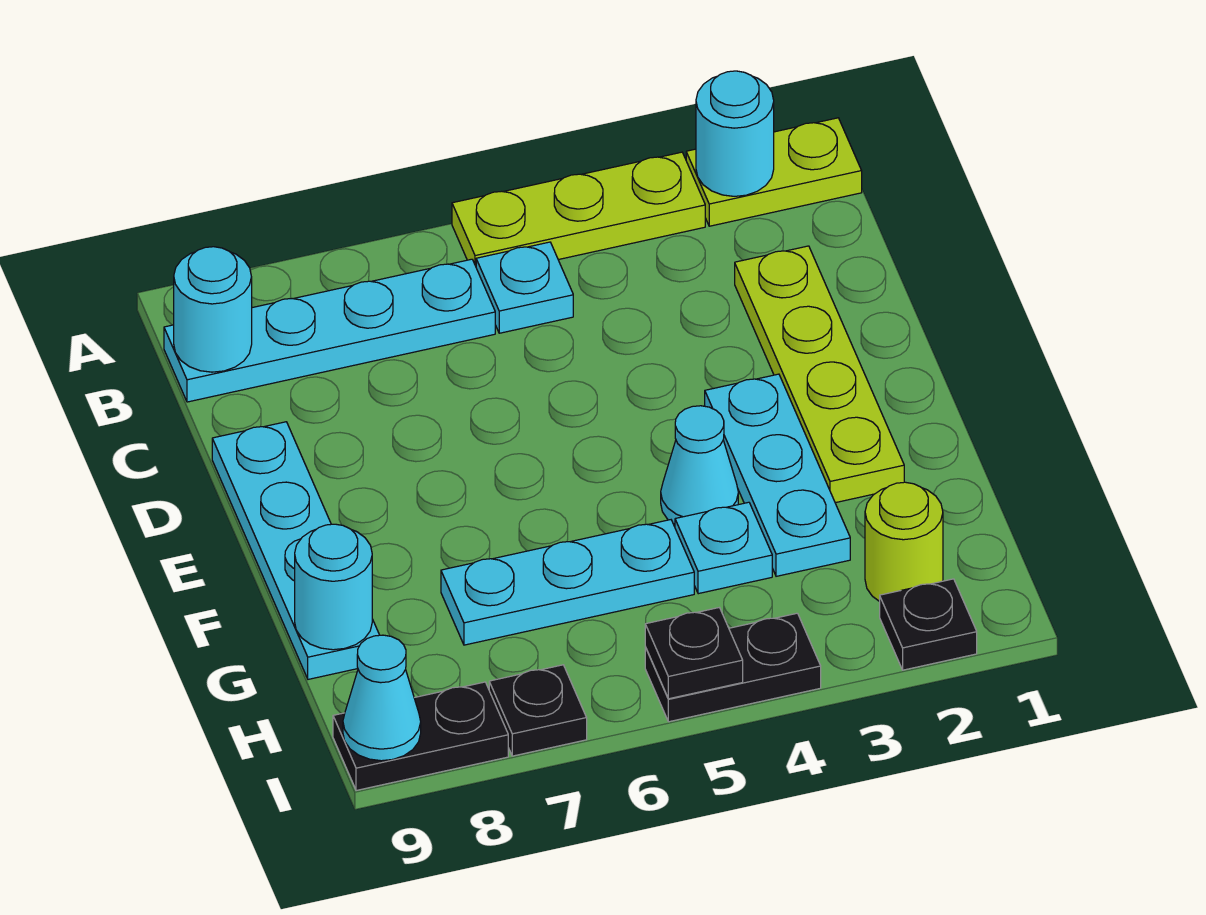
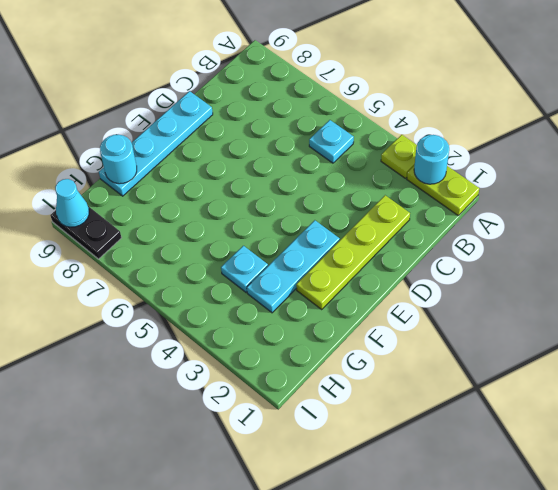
lime 1x1 plate [381,135,417,178] -> lime 1x3 plate [452,152,705,266]
none -> cyan 1x4 plate [164,259,495,402]
none -> cyan 1x1 cone [661,406,738,524]
none -> cyan 1x3 plate [441,520,694,645]

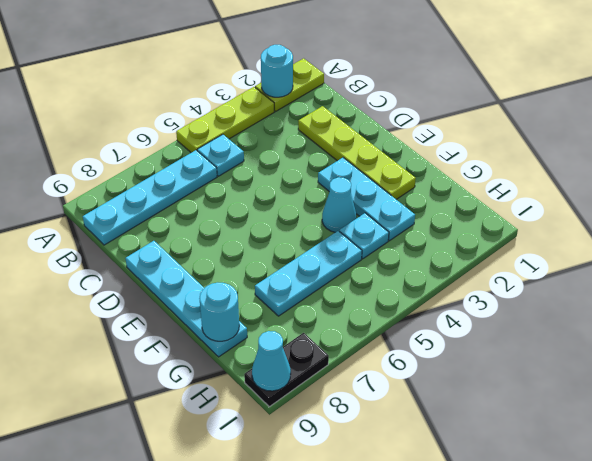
none -> lime 1x1 round brick [865,482,943,602]
none -> black 1x1 plate [880,579,977,670]
none -> black 1x2 plate [645,613,821,722]

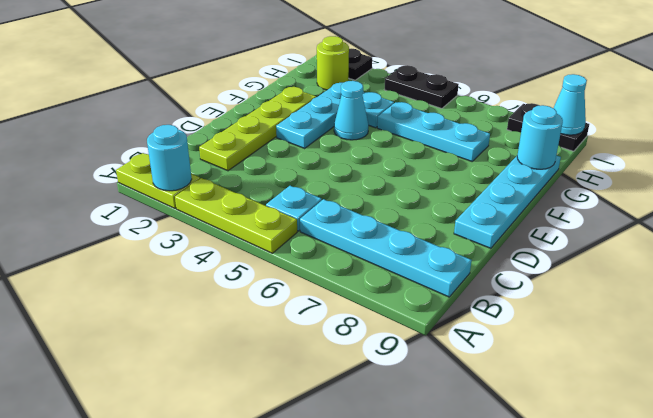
none -> black 1x1 plate [489,665,587,756]
none -> cyan 1x1 round brick [174,247,252,372]
none -> black 1x1 plate [645,608,743,699]

